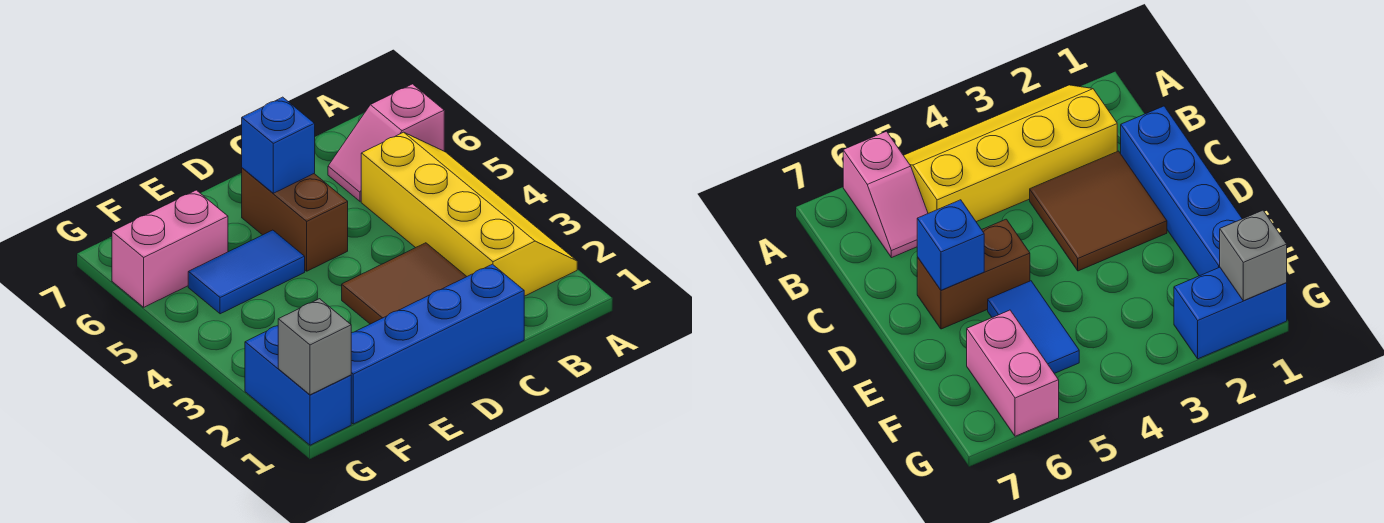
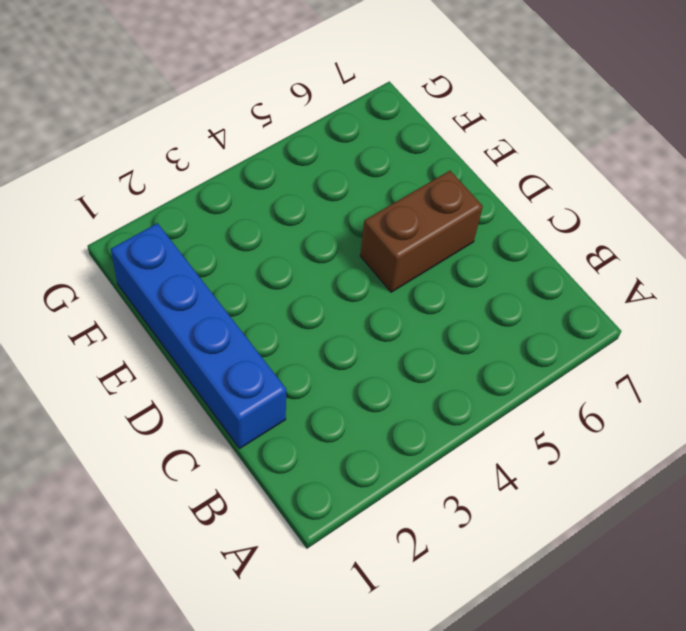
none -> yellow 2x4 slope [361,132,577,296]
none -> pink 1x2 slope [328,84,444,201]

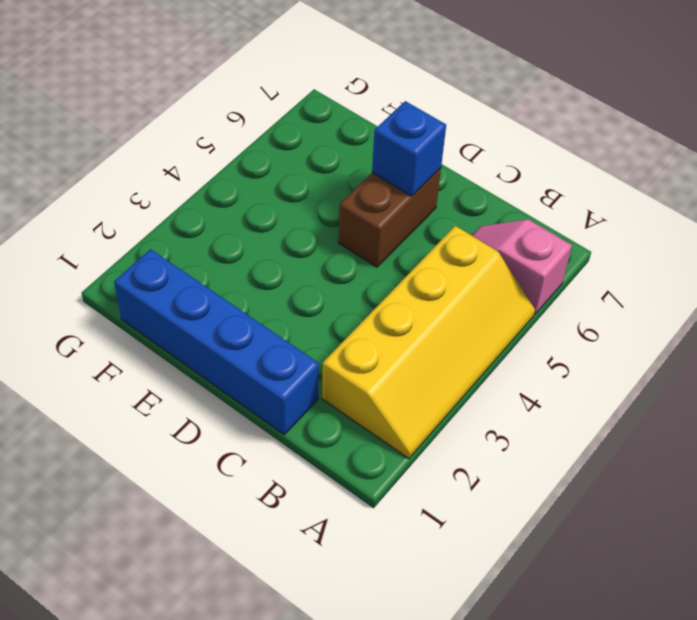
none -> brown 2x2 tile [342,243,467,324]
none -> blue 1x2 tile [188,230,305,314]

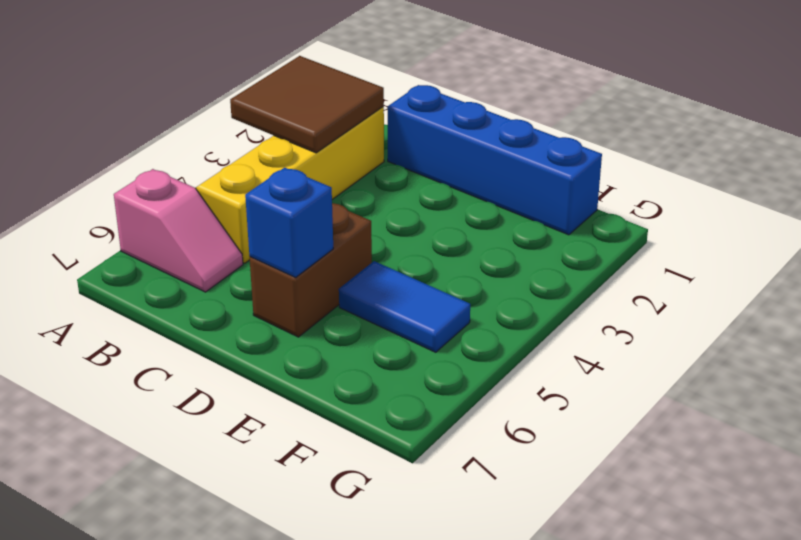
brown 2x2 tile [230,56,384,153] -> brown 2x2 tile moved to [342,243,467,324]
none -> pink 1x2 brick [112,190,228,307]
none -> blue 1x2 brick [245,326,351,445]

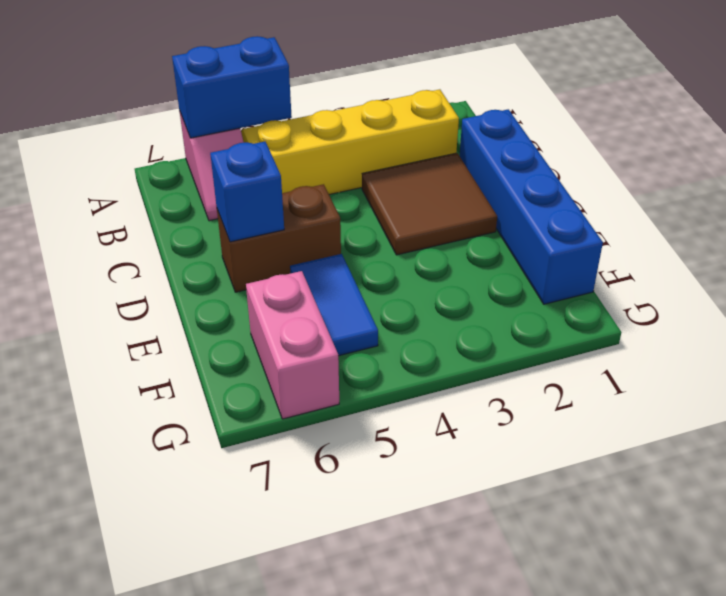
blue 1x2 brick [172,36,292,138] -> blue 1x2 brick moved to [245,326,351,445]
none -> grey 1x1 brick [278,299,351,395]

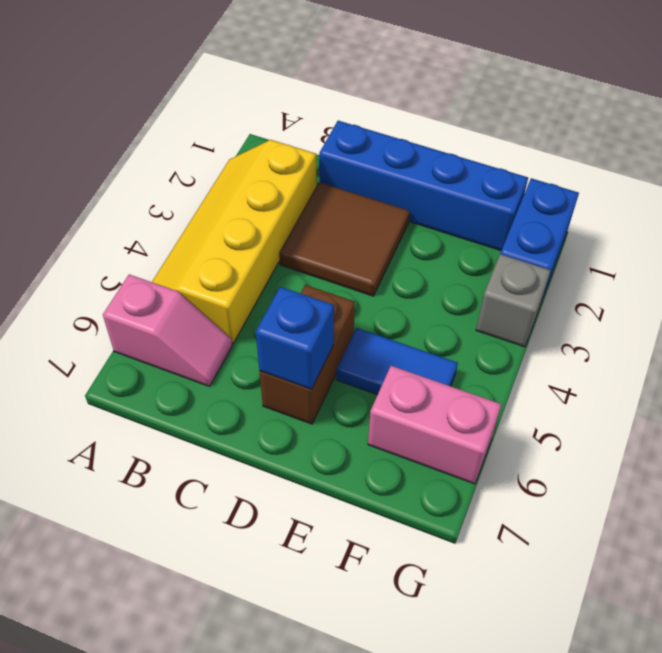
grey 1x1 brick [476,254,551,347] -> grey 1x1 brick moved to [278,299,351,395]

